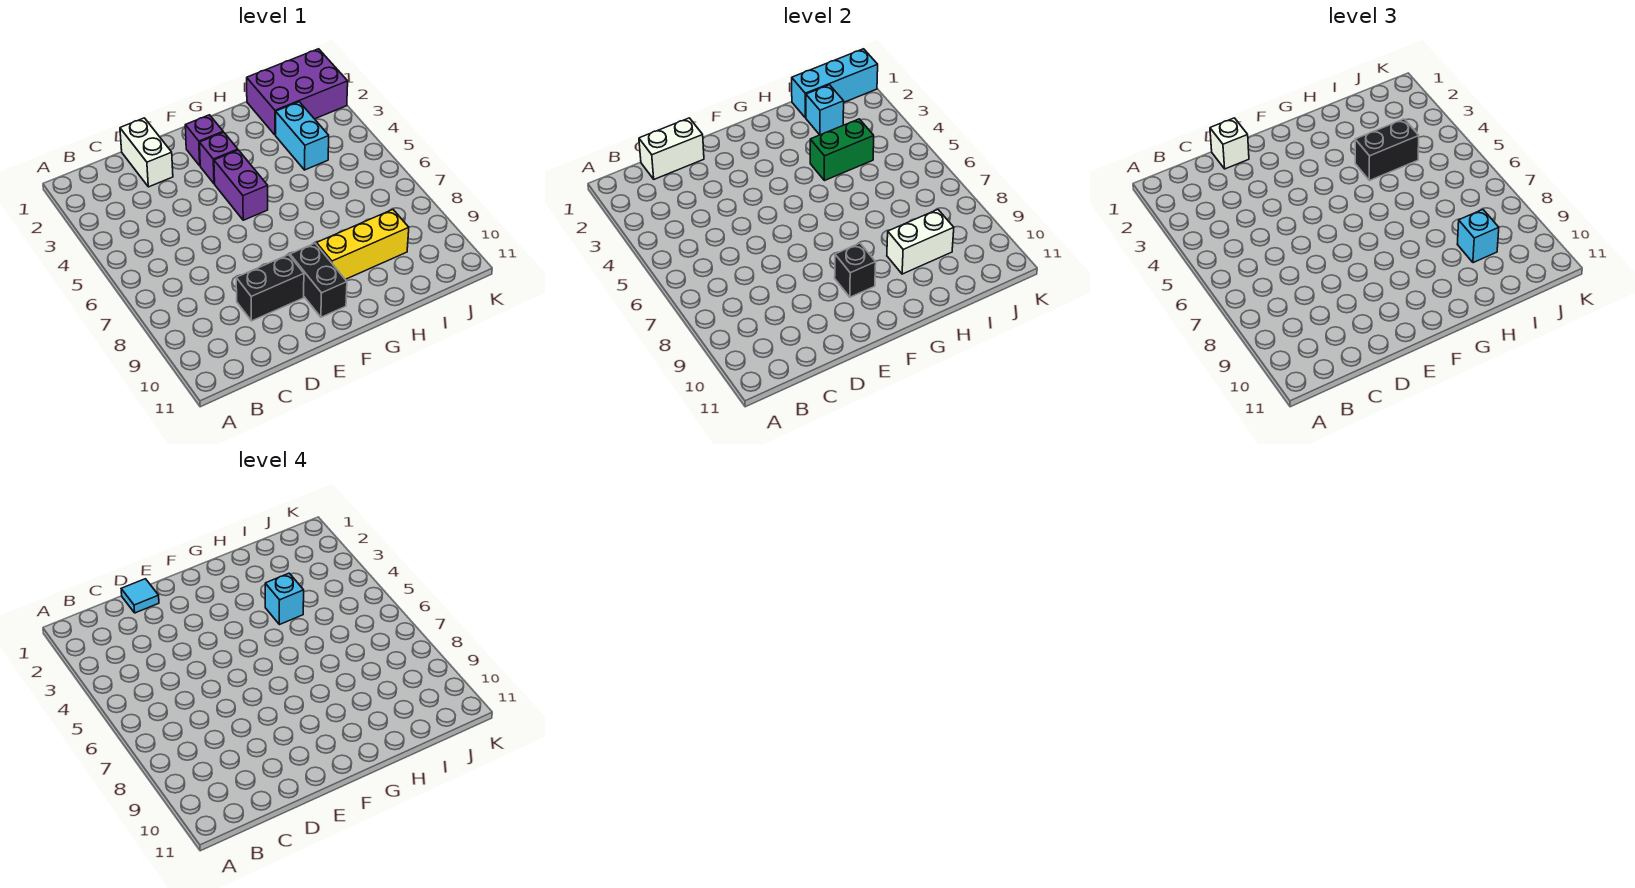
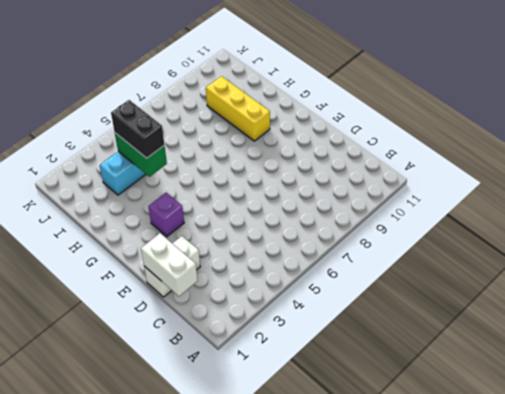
none -> black 1x2 brick [236,255,304,321]
none -> purple 1x1 brick [185,115,223,166]
none -> purple 1x2 brick [214,150,268,220]

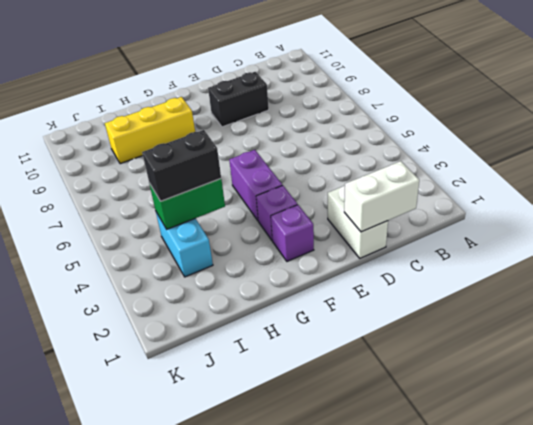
none -> black 1x2 brick [290,243,347,317]
none -> purple 2x3 brick [247,49,348,135]
none -> black 1x1 brick [835,243,876,297]

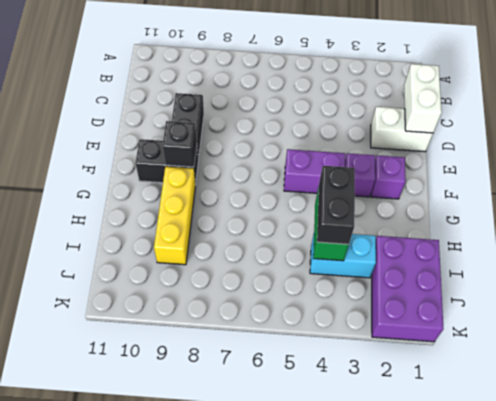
none -> white 1x2 brick [887,210,954,274]
none -> cyan 1x3 brick [792,49,878,118]
none -> cyan 1x1 brick [806,85,844,135]

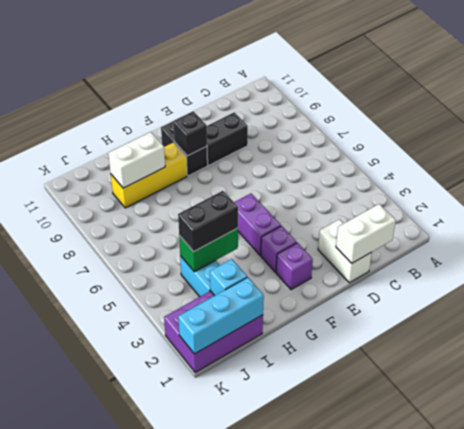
none -> white 1x1 brick [1210,118,1249,169]
none -> cyan 1x1 brick [1457,210,1499,263]
none -> cyan 1x1 tile [121,579,159,613]

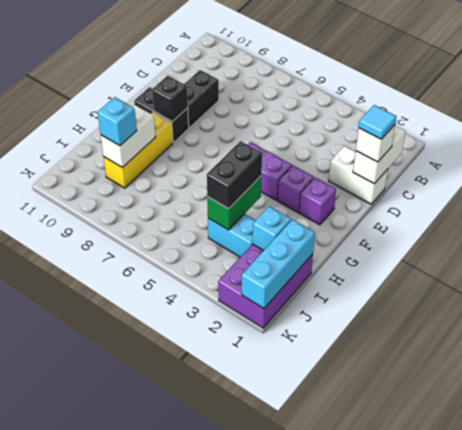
none -> cyan 1x1 brick [265,573,304,625]

